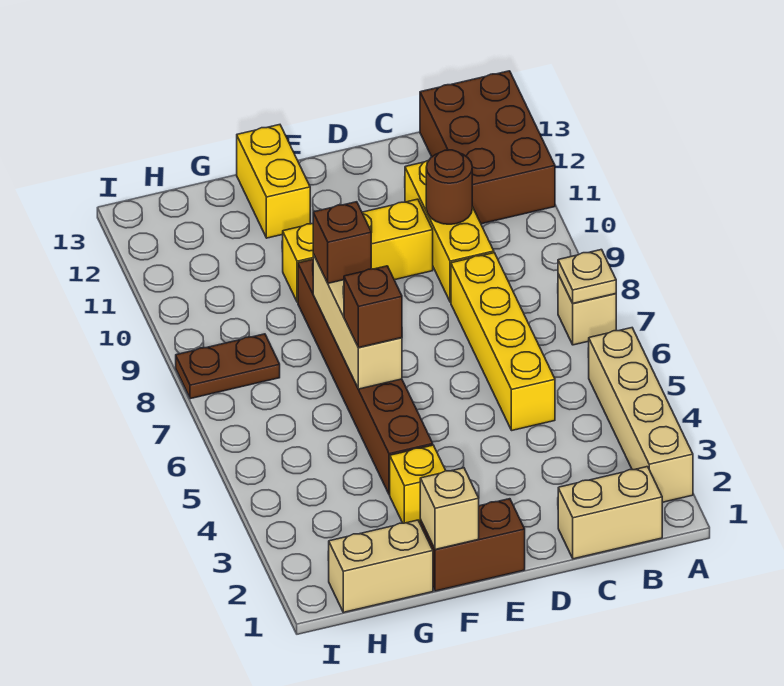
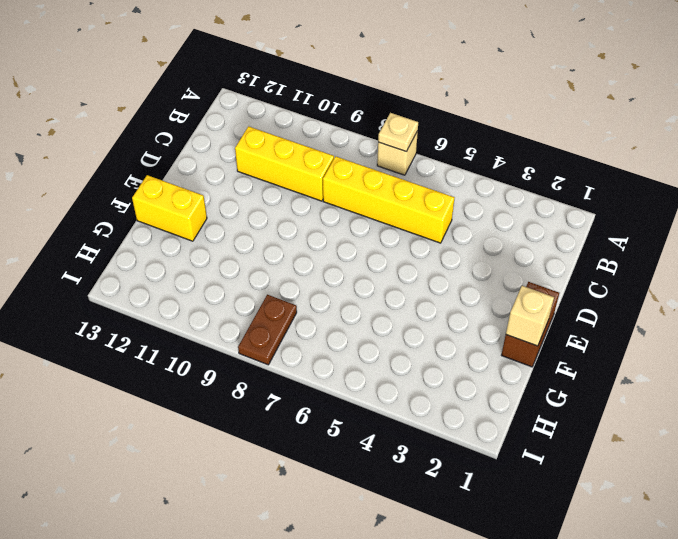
none -> tan 1x4 brick [588,328,693,502]
none -> brown 2x3 brick [420,71,555,224]
none -> tan 1x2 brick [558,467,662,559]

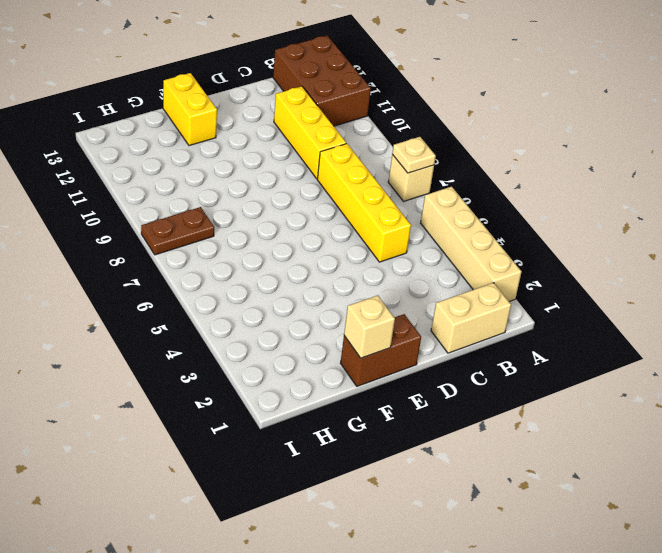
none -> yellow 1x3 brick [283,199,433,302]
none -> yellow 1x1 brick [390,445,446,523]
none -> brown 1x6 brick [298,259,433,495]

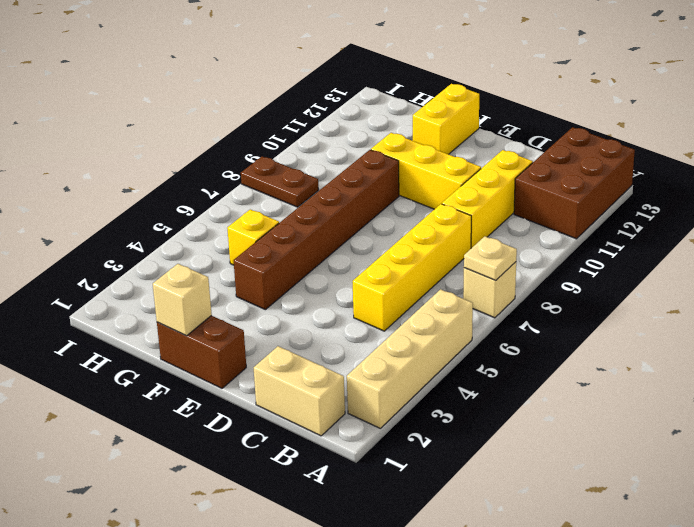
yellow 1x1 brick [227,210,279,265] -> yellow 1x1 brick moved to [390,445,446,523]
none -> tan 1x2 brick [328,520,433,612]
none -> brown 1x1 round brick [426,150,472,224]
none -> tan 1x3 brick [313,254,402,389]

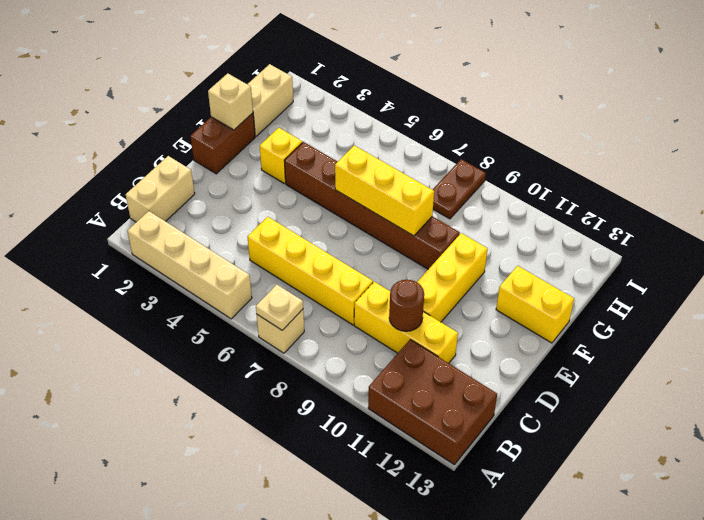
yellow 1x3 brick [335,145,434,236] -> tan 1x3 brick [313,254,402,389]
none -> brown 1x1 brick [344,266,402,348]
none -> brown 1x1 brick [313,202,371,283]

